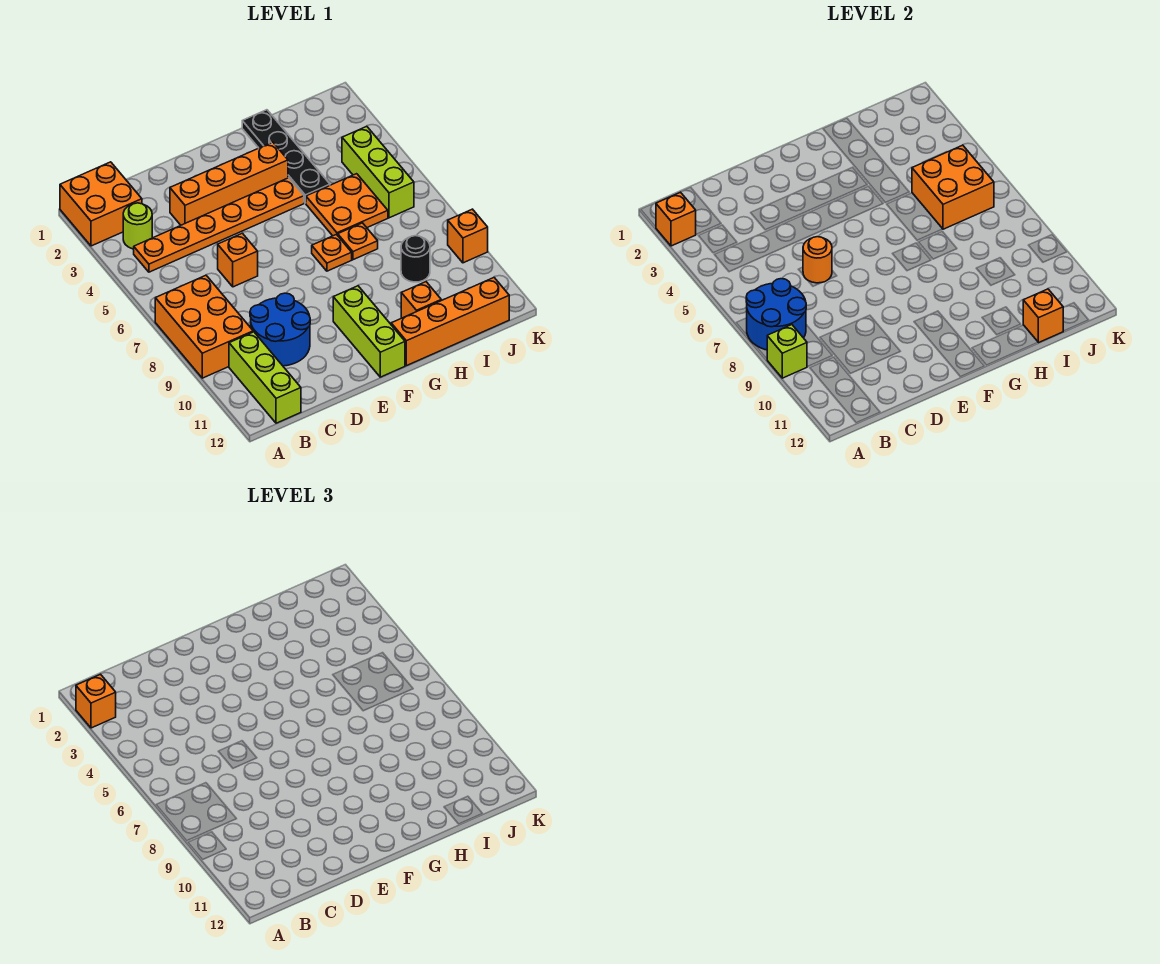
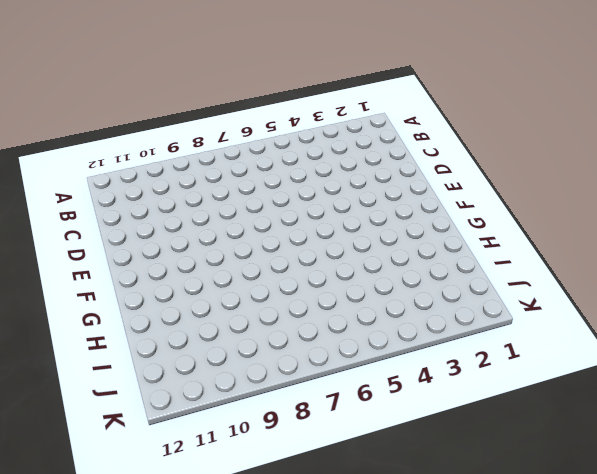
none -> orange 2x2 brick [60,162,142,246]
none -> orange 2x3 brick [155,275,253,378]
none -> lime 1x1 round brick [123,203,152,249]

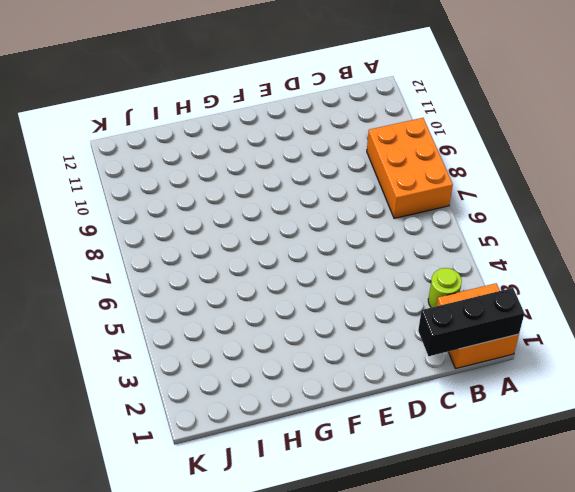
black 1x3 brick [418,288,524,356] -> none
none -> orange 1x6 plate [134,178,304,272]
none -> lime 1x3 brick [229,332,301,423]
none -> blue 2x2 round brick [250,293,310,366]

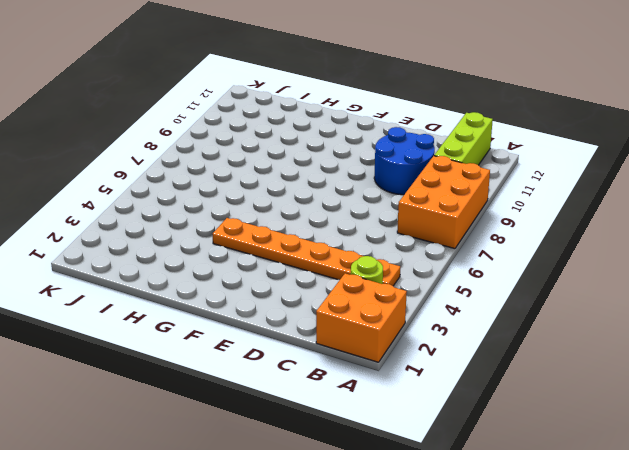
none -> orange 1x4 brick [170,142,288,225]
none -> orange 1x1 brick [218,233,258,287]
none -> lime 1x3 brick [333,286,405,377]

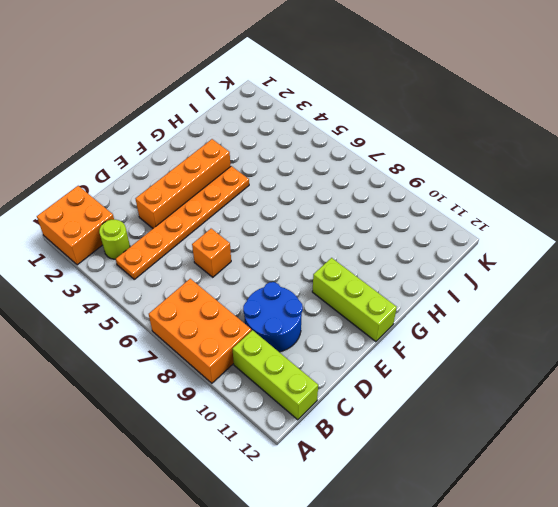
none -> orange 1x1 plate [312,234,352,271]
none -> orange 1x4 brick [391,277,509,366]
none -> black 1x4 plate [242,110,330,203]

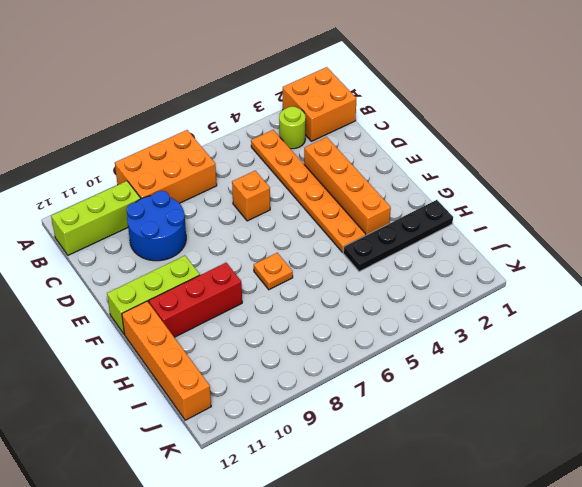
red 1x3 brick [149,263,242,337] -> none
none -> orange 2x2 plate [306,174,388,236]
none -> orange 1x1 plate [338,223,378,260]
none -> orange 1x1 brick [401,282,441,318]

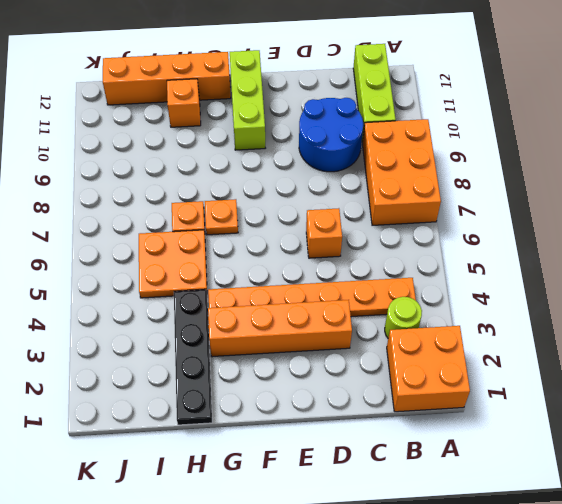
none -> black 1x1 round brick [401,236,430,282]
none -> lime 1x3 brick [342,126,414,218]
none -> orange 1x1 brick [448,209,488,263]

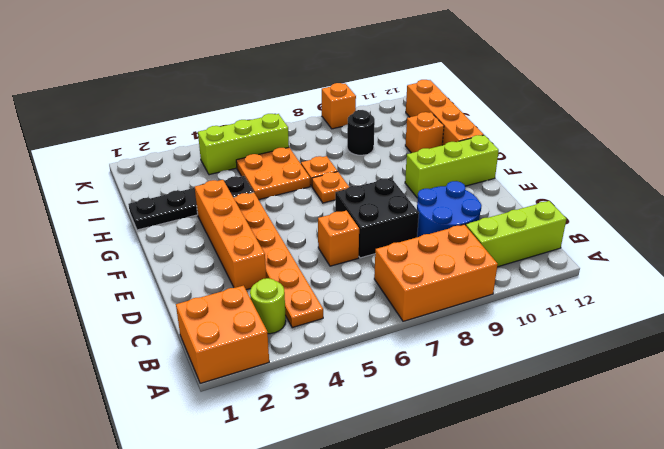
black 2x2 brick [335,178,419,258] -> none
none -> orange 1x1 brick [656,192,696,246]
none -> blue 2x2 round brick [746,279,806,350]
none -> lime 1x1 brick [767,325,807,378]

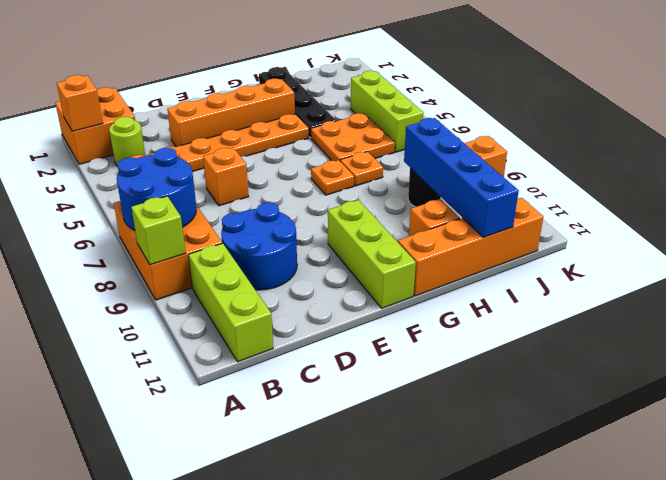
blue 1x4 brick [404,118,519,237] -> orange 1x1 brick [1023,289,1063,343]
none -> orange 1x1 round brick [803,237,832,283]
none -> orange 2x2 brick [912,145,994,229]
none -> orange 1x1 brick [76,674,116,728]

